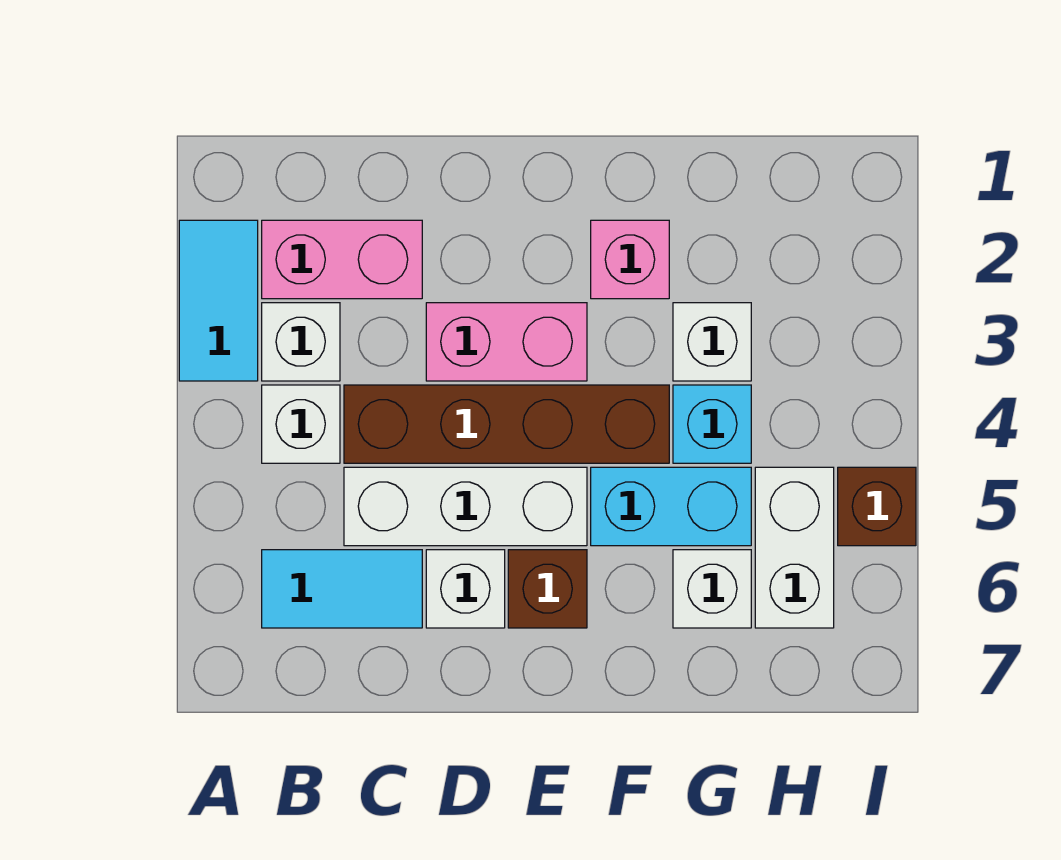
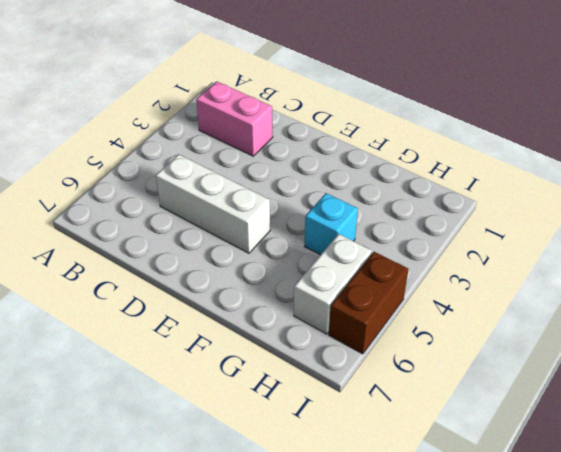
brown 1x2 brick [329,252,409,354] -> brown 1x1 brick [838,467,916,546]
none -> cyan 1x2 tile [179,220,258,381]
none -> white 1x1 brick [262,303,340,381]
none -> white 1x1 brick [262,385,340,463]

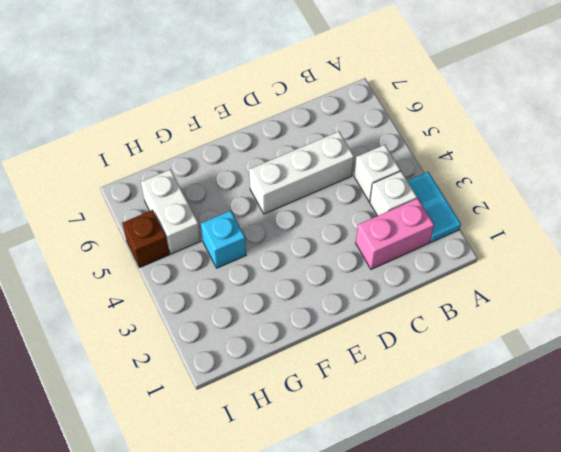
none -> cyan 1x2 tile [262,550,422,628]
none -> brown 1x4 brick [344,385,669,463]
none -> pink 1x2 brick [426,303,587,381]

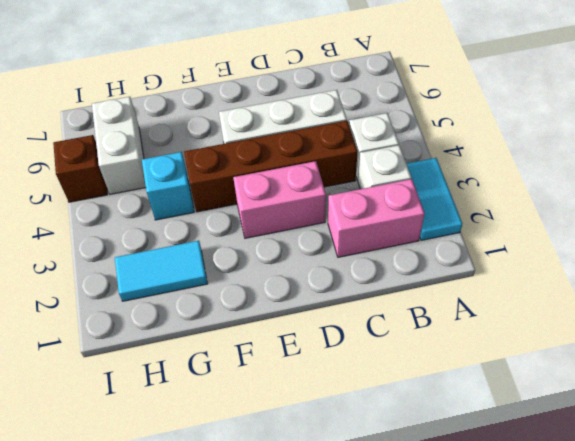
cyan 1x2 tile [115,241,208,301] -> cyan 1x2 tile moved to [262,550,422,628]
none -> white 1x1 brick [426,550,505,628]
none -> brown 1x1 brick [508,550,587,628]
none -> pink 1x1 brick [591,220,669,299]

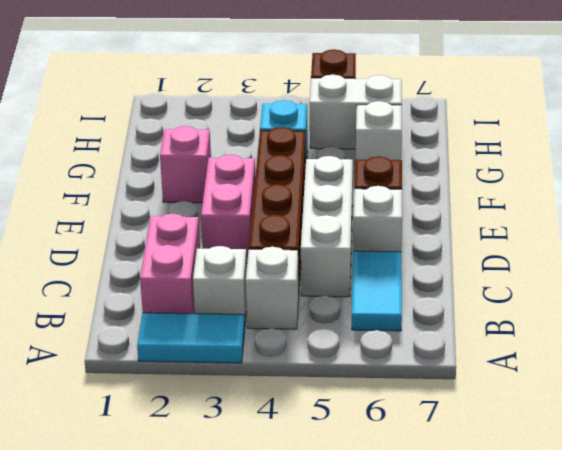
none -> cyan 1x2 brick [591,467,751,546]
none -> white 1x1 brick [673,303,751,381]

